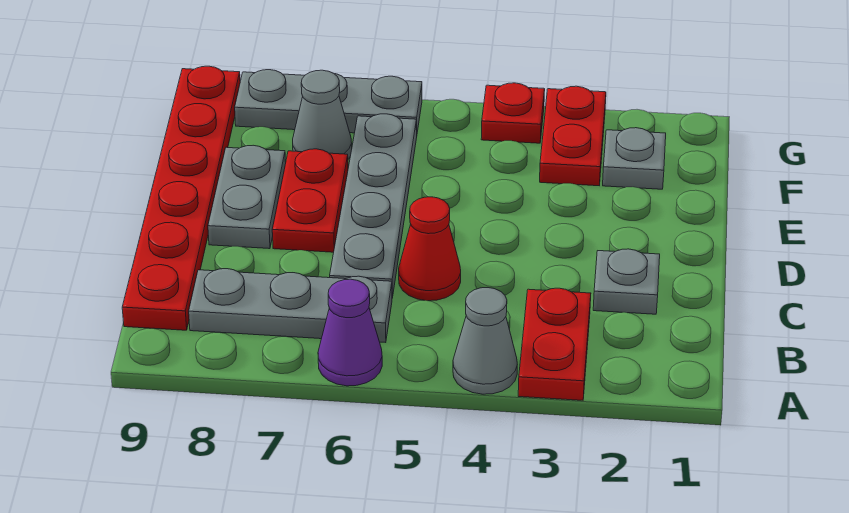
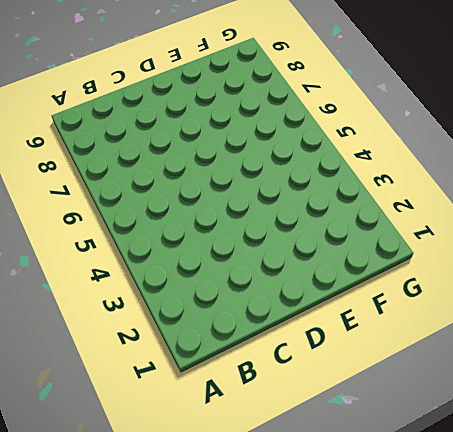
none -> red 1x2 plate [518,288,591,400]
none -> grey 1x1 cone [453,288,517,394]
none -> purple 1x1 cone [318,279,382,386]

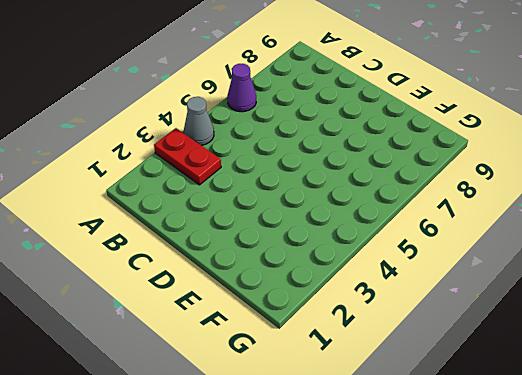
none -> grey 1x3 plate [189,269,392,343]
none -> red 1x6 plate [122,66,240,330]
none -> grey 1x1 plate [593,249,660,314]

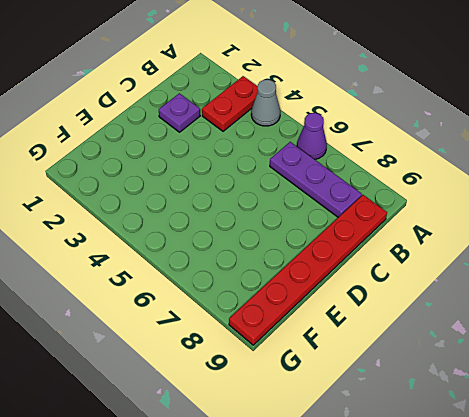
purple 1x3 plate [270,142,362,217] -> grey 1x3 plate [189,269,392,343]
purple 1x1 plate [159,93,200,132] -> grey 1x1 plate [593,249,660,314]
none -> red 1x1 cone [399,197,461,301]
none -> grey 1x4 plate [330,114,417,298]
none -> red 1x2 plate [272,149,348,252]

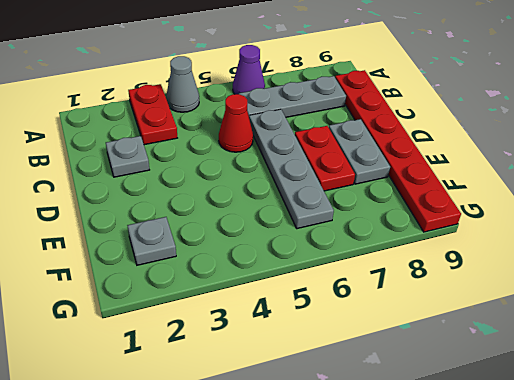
none -> red 1x2 plate [540,86,606,186]
none -> grey 1x1 cone [293,70,352,159]
none -> red 1x1 plate [481,83,545,143]

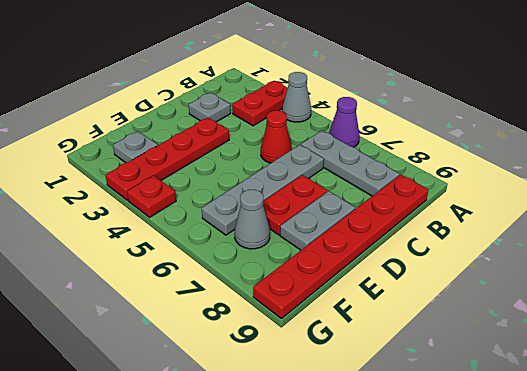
red 1x4 plate [105,118,229,200] -> red 1x2 plate [540,86,606,186]
none -> grey 1x3 plate [235,70,422,133]

